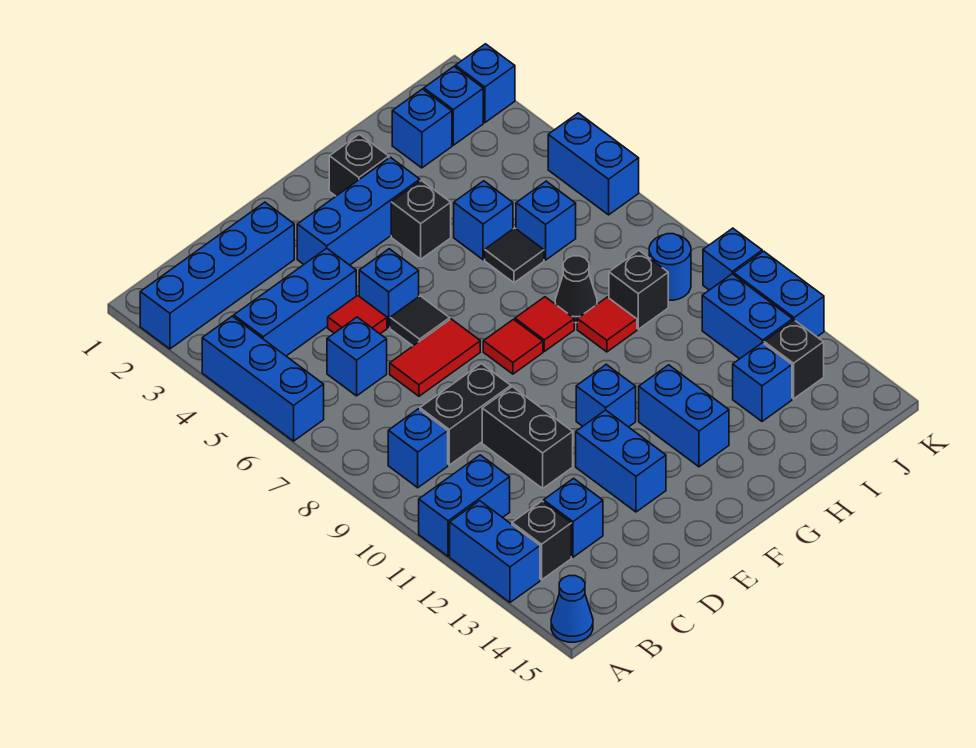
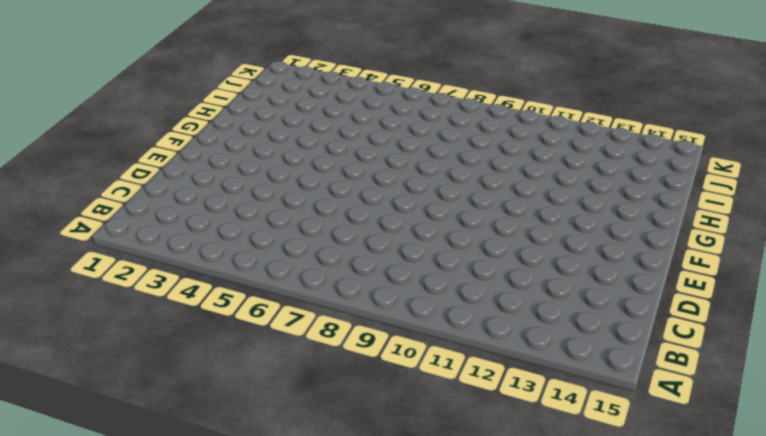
none -> blue 1x4 brick [140,202,294,349]
none -> blue 1x3 brick [202,316,324,441]
none -> blue 1x2 brick [419,455,510,556]
none -> blue 1x2 brick [450,501,540,602]

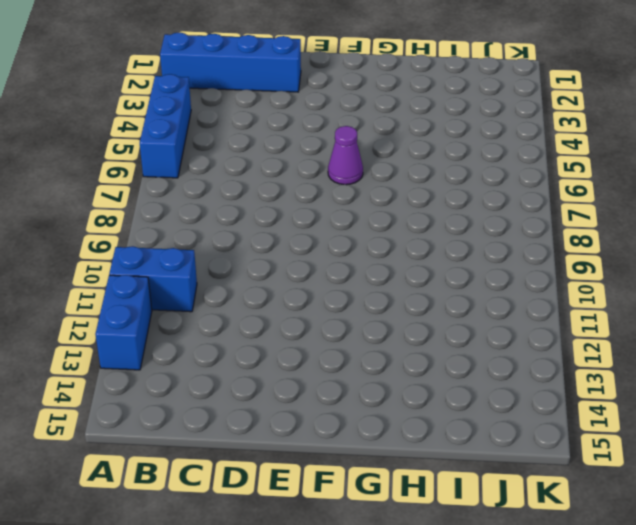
purple 1x1 cone [328,126,363,185] -> none
none -> blue 1x1 cone [551,576,593,642]
none -> blue 1x3 brick [234,248,356,356]
none -> blue 1x1 brick [388,409,448,488]
none -> black 1x1 brick [512,501,571,580]

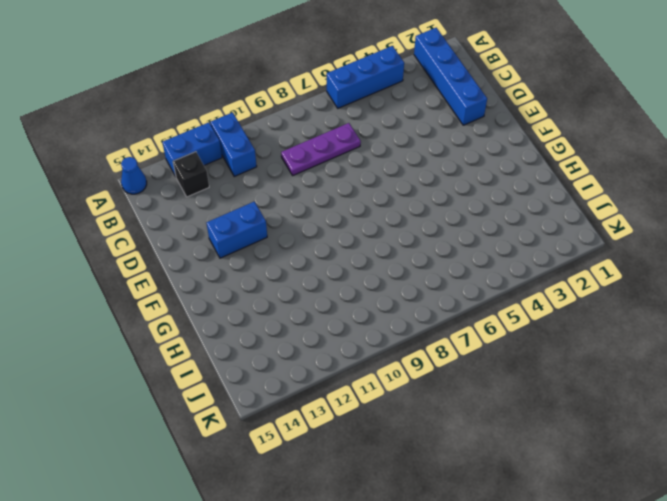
purple 1x3 plate [281,123,361,175] -> black 1x2 brick [420,364,511,465]
none -> blue 1x3 brick [234,248,356,356]
none -> blue 1x1 brick [388,409,448,488]
none -> blue 1x1 brick [327,317,387,396]
none -> blue 1x1 brick [544,478,603,557]

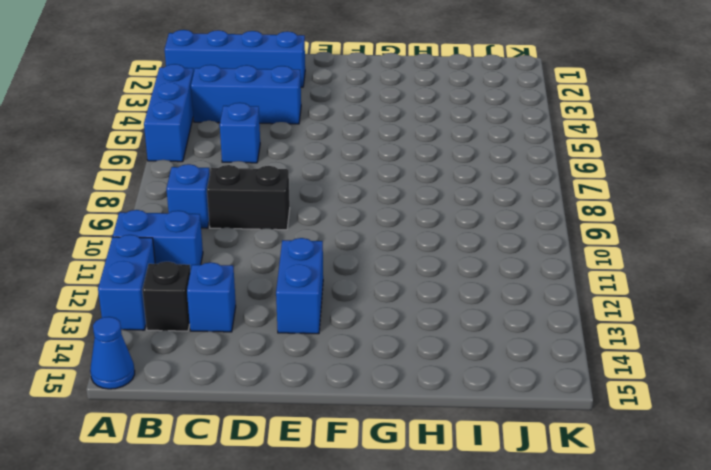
none -> red 1x1 tile [328,295,387,334]
none -> red 1x2 tile [390,319,480,396]
none -> black 1x2 brick [482,387,573,488]
none -> blue 1x3 brick [297,157,420,265]

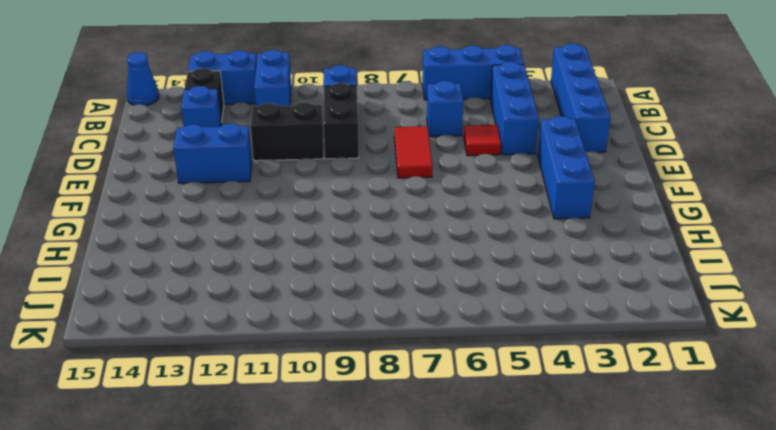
none -> blue 1x1 brick [359,249,419,327]
none -> black 1x1 tile [390,296,450,346]
none -> red 1x1 tile [483,319,543,374]
none -> blue 1x1 brick [576,364,636,427]

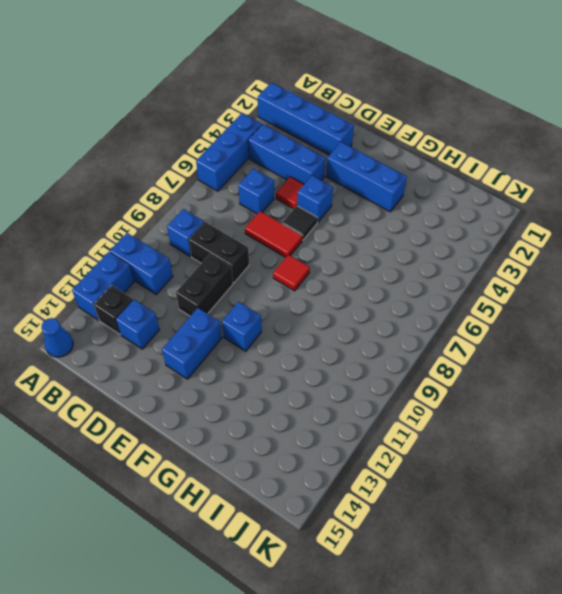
none -> black 1x1 brick [329,134,389,196]
none -> black 1x1 brick [391,180,451,259]
none -> red 1x1 tile [515,297,574,351]
none -> blue 1x2 brick [639,365,729,467]

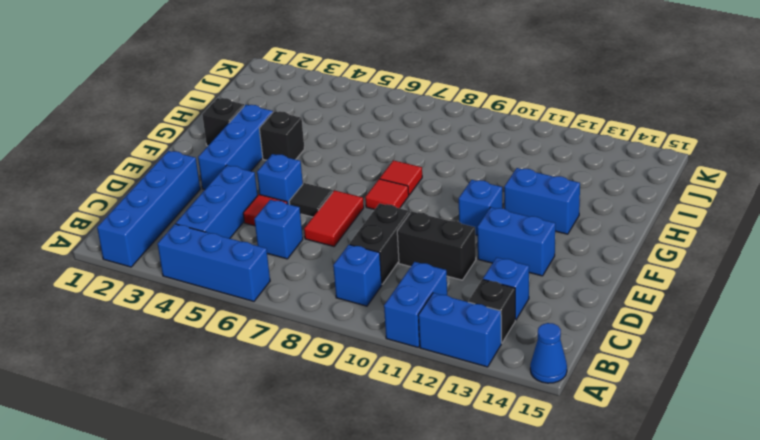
none -> blue 1x1 brick [454,181,513,260]
none -> black 1x1 tile [485,228,544,283]
none -> black 1x1 cone [555,256,597,323]
none -> red 1x1 tile [577,297,637,352]

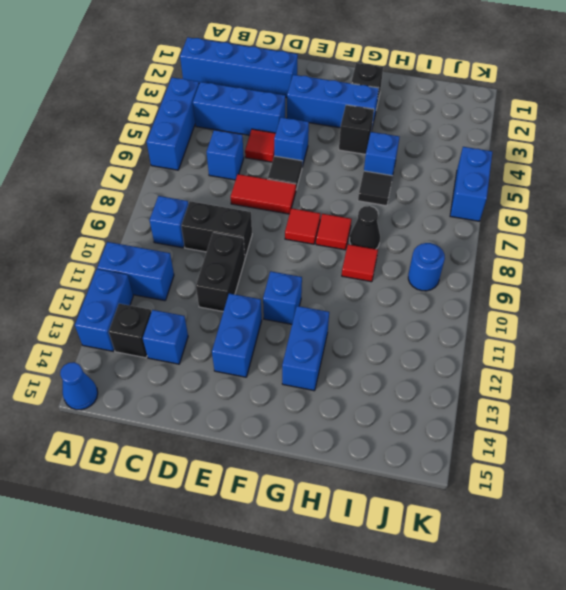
none -> blue 1x1 brick [392,89,452,168]
none -> blue 1x1 brick [516,181,576,260]
none -> black 1x1 brick [609,251,668,329]
none -> blue 1x1 brick [733,343,792,421]

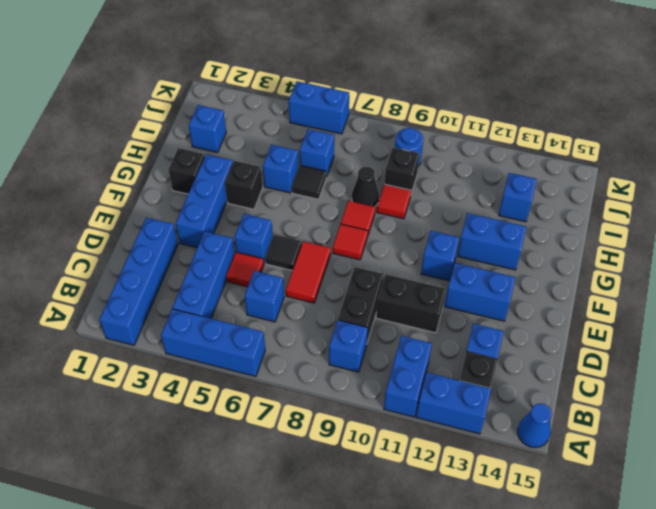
none -> blue 1x1 brick [424,67,483,145]
none -> blue 1x2 brick [702,274,793,359]
none -> black 1x1 brick [764,320,824,399]
none -> blue 1x1 brick [455,44,515,123]

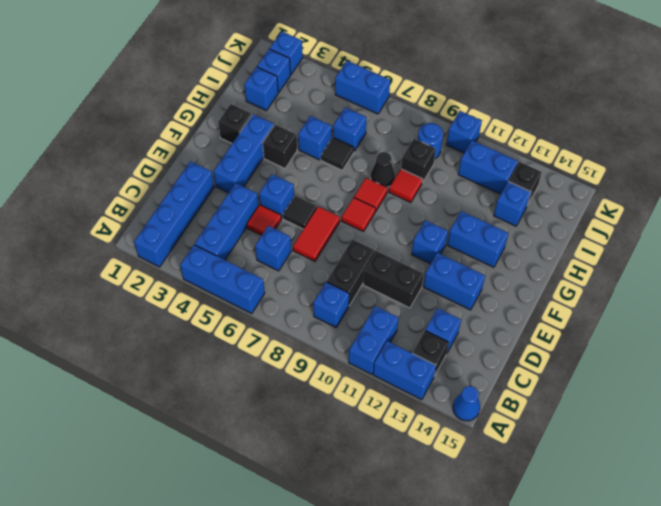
none -> blue 1x2 brick [734,251,824,337]

